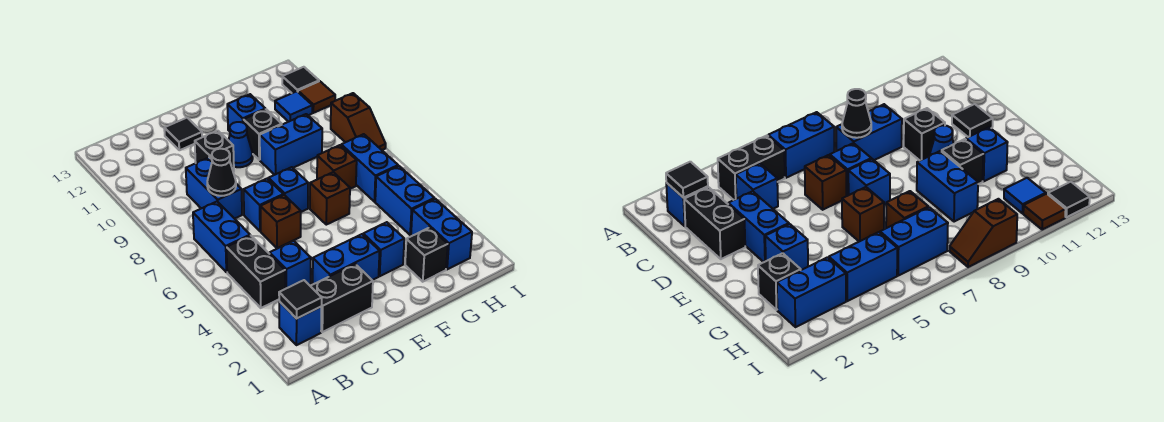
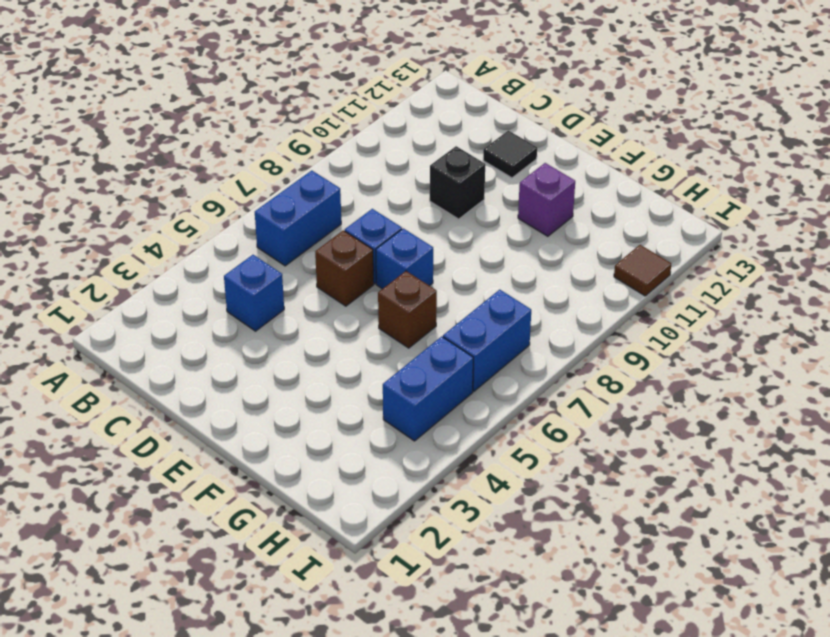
purple 1x1 brick [518,163,575,236] -> blue 1x1 brick [227,94,265,131]
none -> blue 1x1 brick [279,301,321,345]
none -> black 1x2 brick [227,235,285,308]
none -> black 1x2 brick [311,264,373,332]

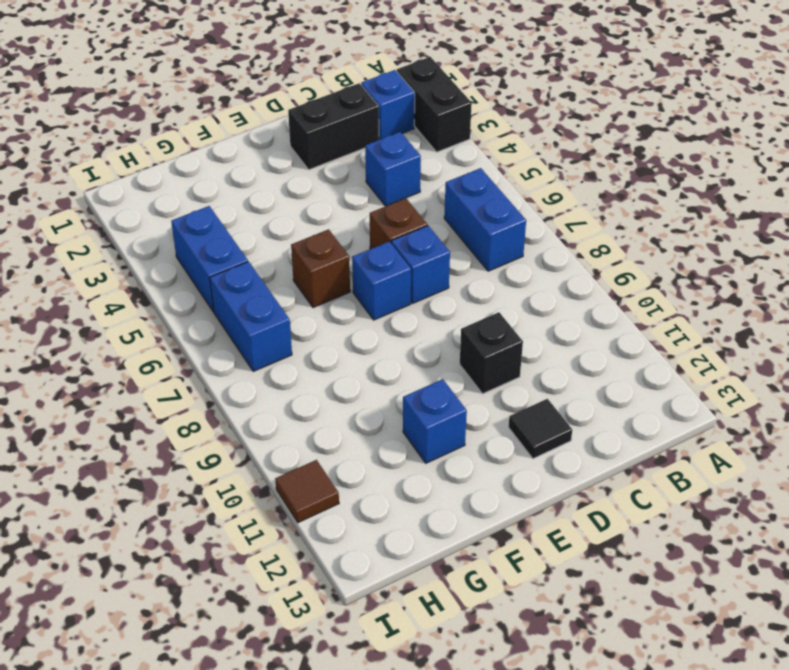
black 1x2 brick [397,57,472,152] -> black 1x2 brick moved to [227,235,285,308]
none -> blue 1x2 brick [186,157,242,219]
none -> blue 1x2 brick [313,234,380,284]
none -> blue 1x1 cone [228,122,253,167]

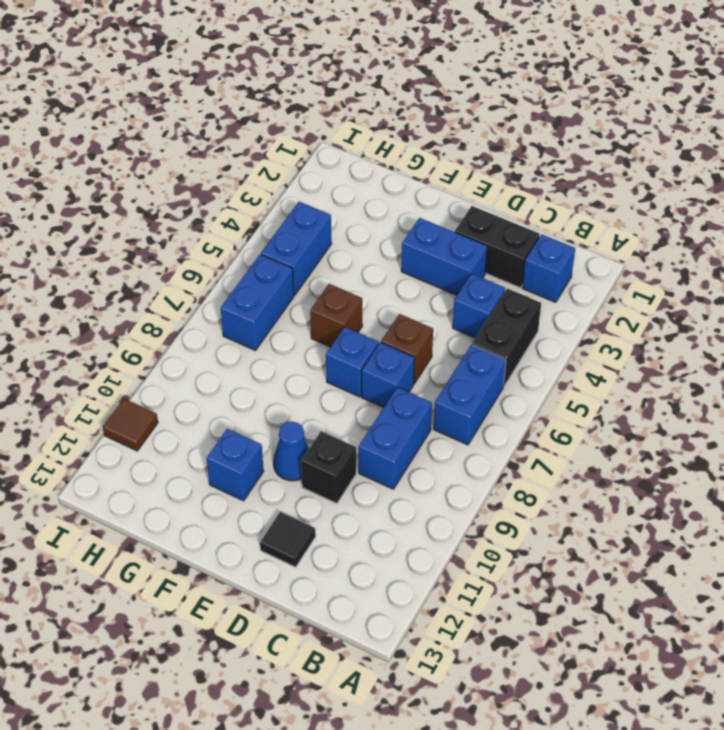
none -> blue 1x1 brick [363,222,404,276]
none -> blue 1x2 brick [260,114,322,175]
none -> black 1x1 brick [243,109,282,160]

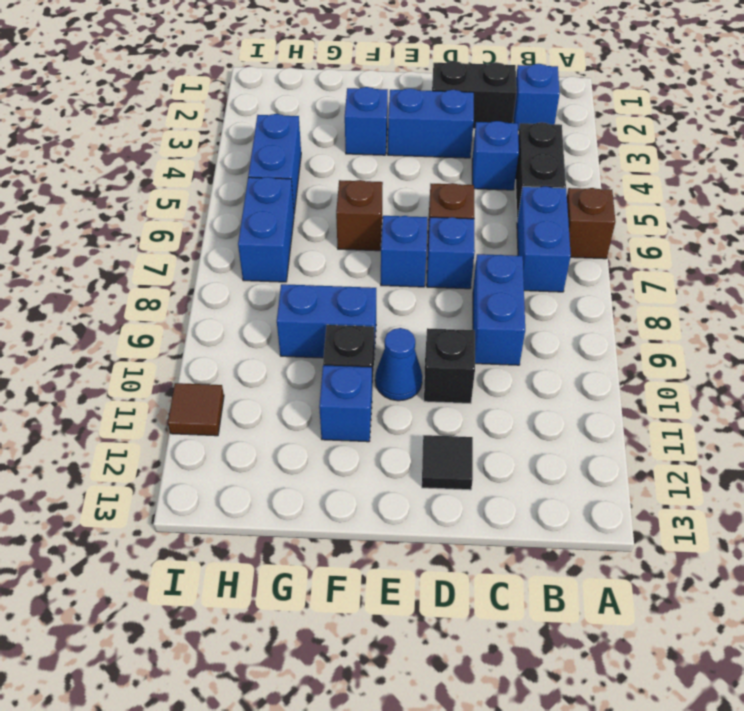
brown 1x1 brick [567,188,615,259] -> brown 1x1 brick moved to [317,145,357,189]
none -> black 1x1 brick [405,227,448,282]
none -> blue 1x2 brick [411,199,472,269]
none -> blue 1x1 tile [275,91,312,122]

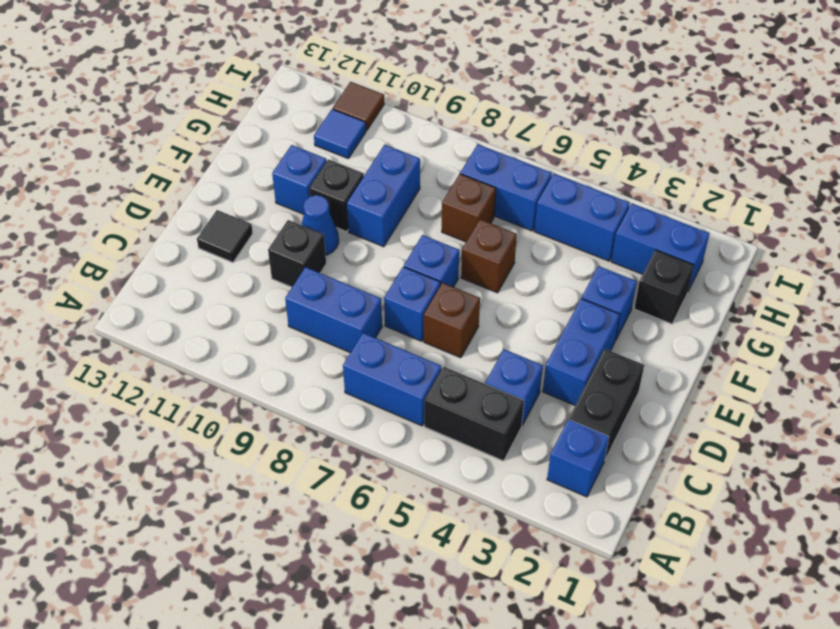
none -> brown 1x2 slope [331,93,386,150]
none -> black 1x1 tile [282,67,319,93]
none -> black 1x1 tile [279,280,322,319]

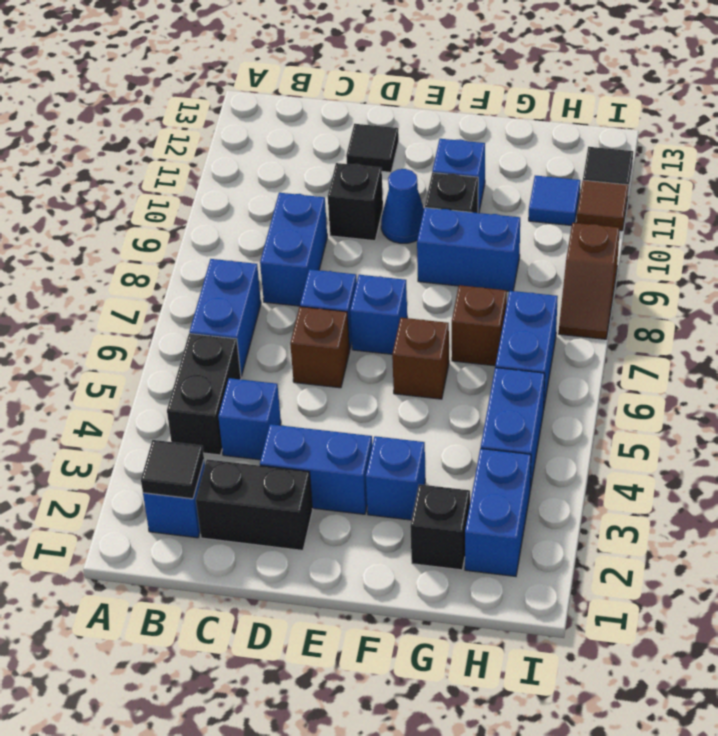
none -> black 1x1 cone [207,149,236,196]

